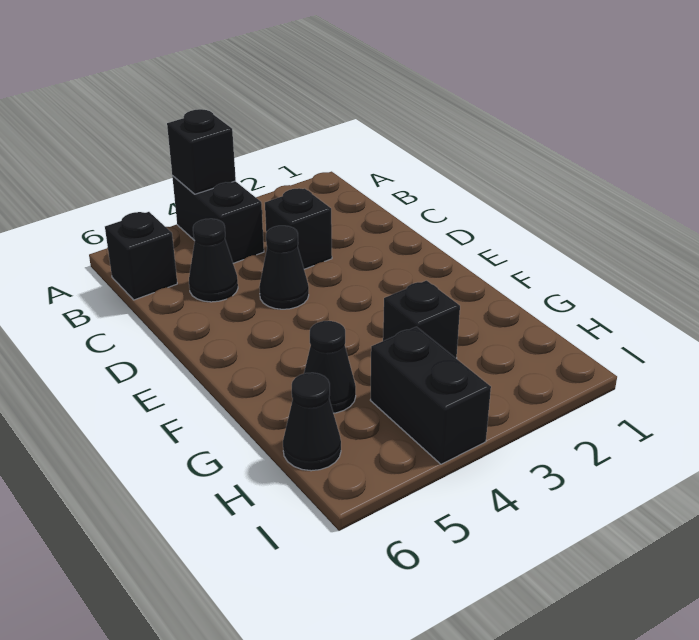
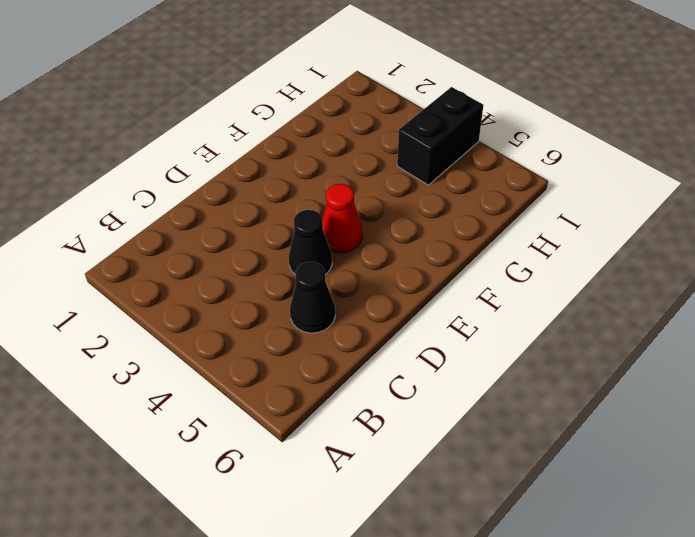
red 1x1 cone [322,184,362,253] -> none
none -> black 1x2 brick [172,176,264,263]
none -> black 1x1 brick [105,212,177,300]

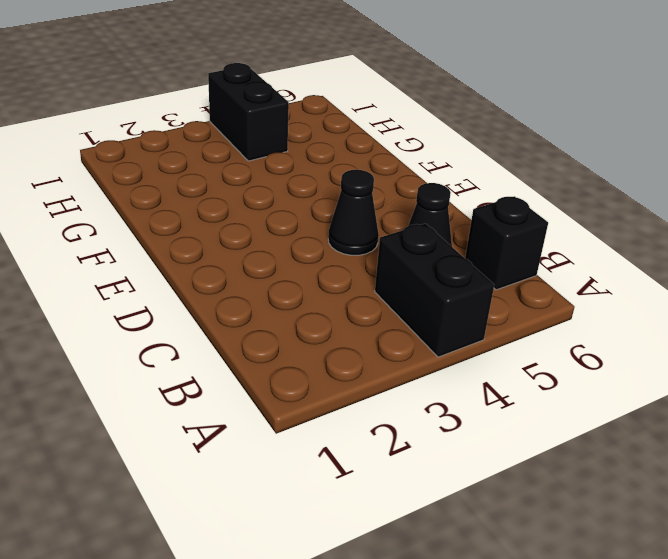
none -> black 1x1 brick [265,188,332,269]
none -> black 1x1 brick [383,281,460,359]

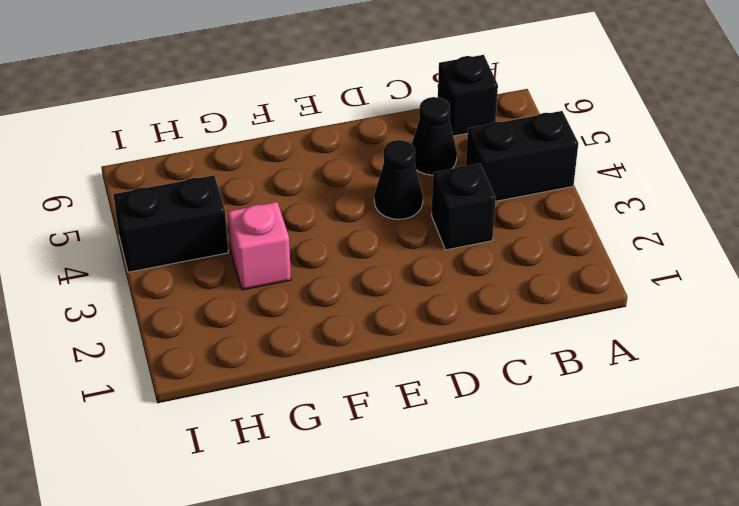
pink 1x1 brick [228,202,291,290] -> black 1x1 brick [383,281,460,359]
none -> black 1x1 cone [304,321,356,413]
none -> black 1x1 cone [283,373,341,471]

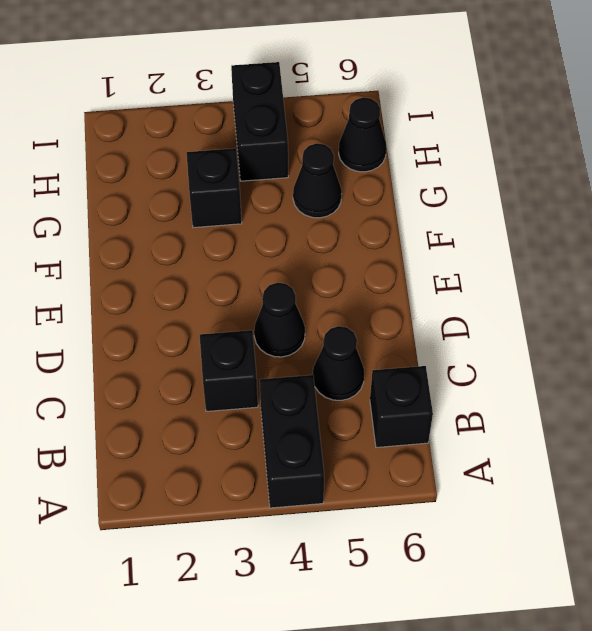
none -> black 1x1 brick [167,109,236,194]

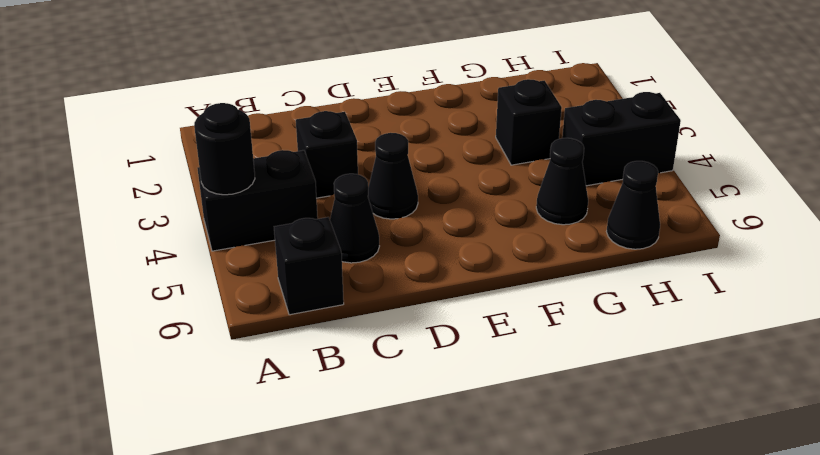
black 1x1 round brick [194,103,255,195] -> black 1x1 brick [167,109,236,194]

